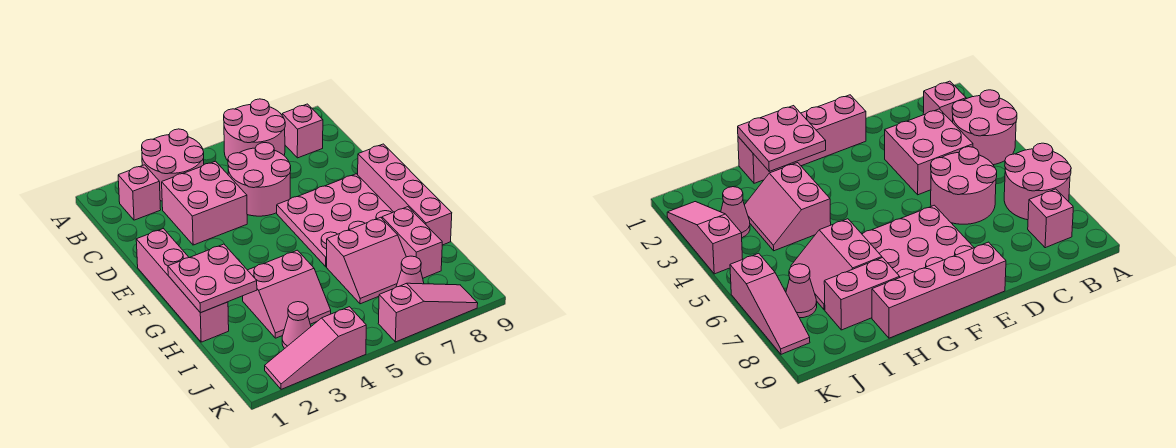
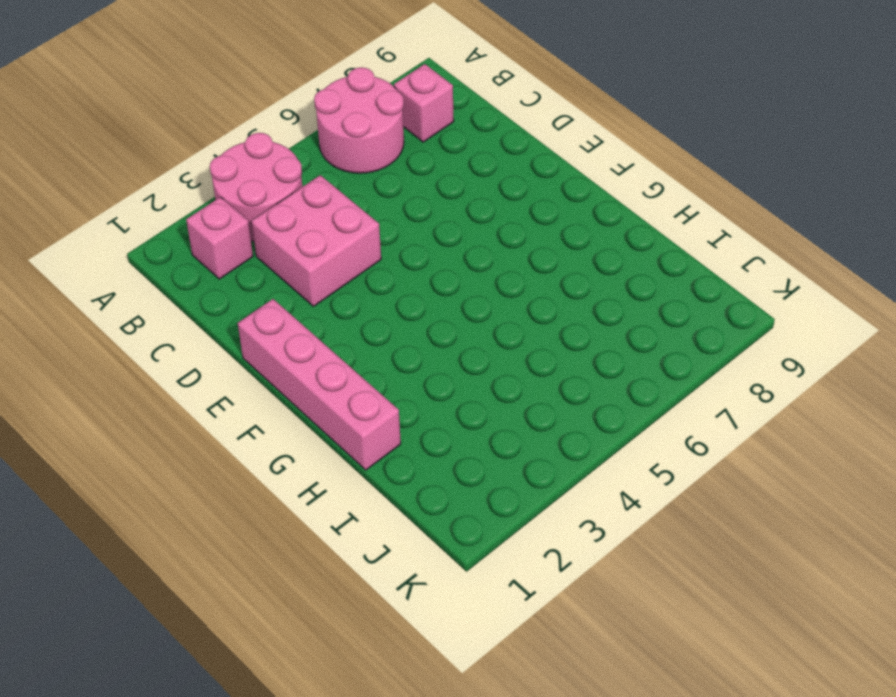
none -> pink 2x2 round brick [228,143,291,216]
none -> pink 3x3 plate [277,174,393,267]
none -> pink 1x4 brick [358,144,452,245]

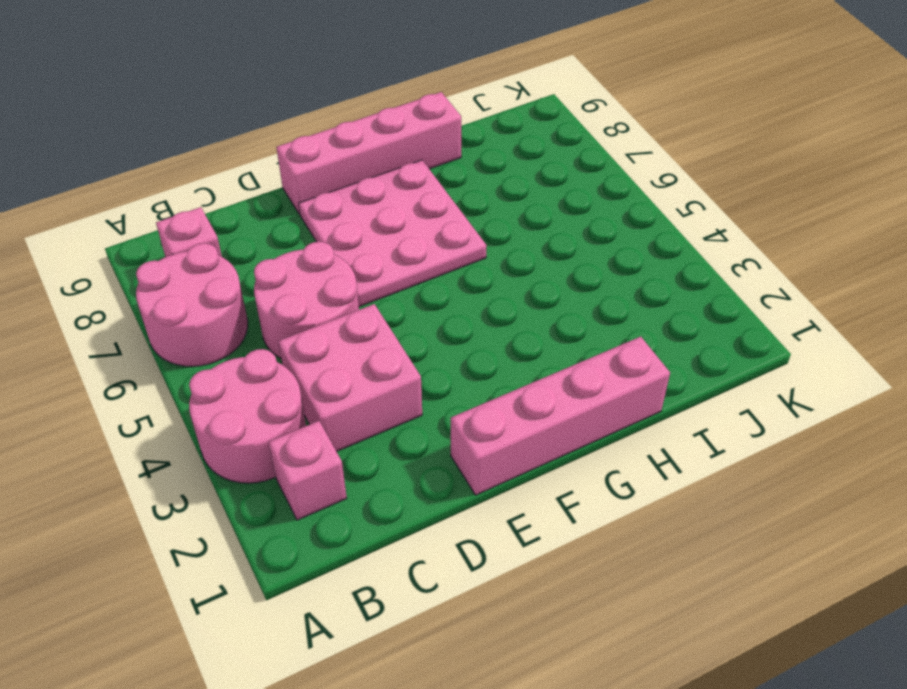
none -> pink 2x2 slope [243,250,331,338]
none -> pink 2x2 slope [327,217,406,304]
none -> pink 1x2 brick [382,207,442,278]

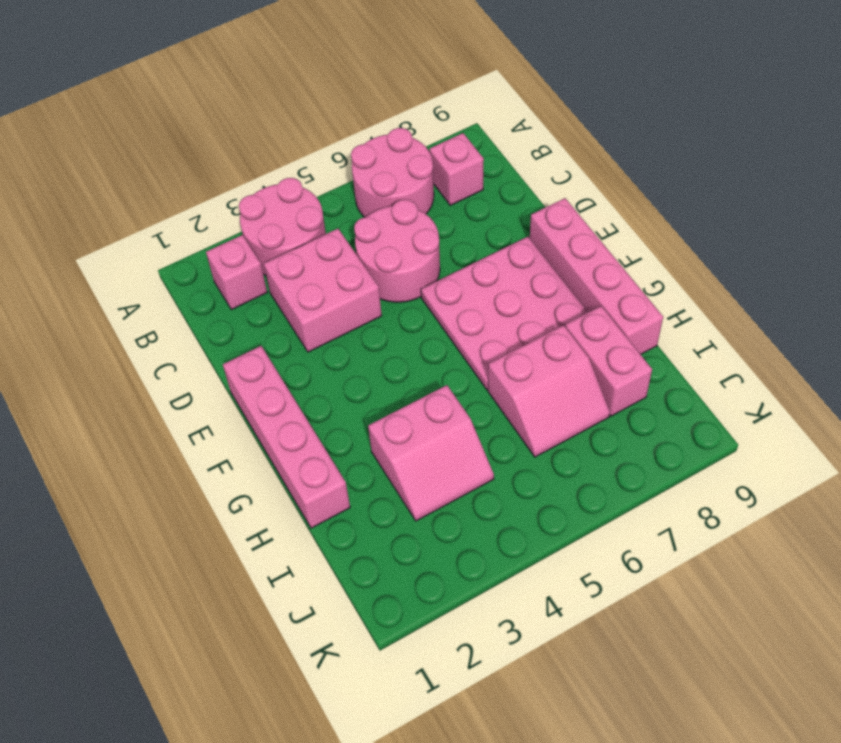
none -> pink 1x1 cone [282,302,311,349]
none -> pink 1x1 cone [396,256,424,287]
none -> pink 1x3 slope [265,307,366,389]

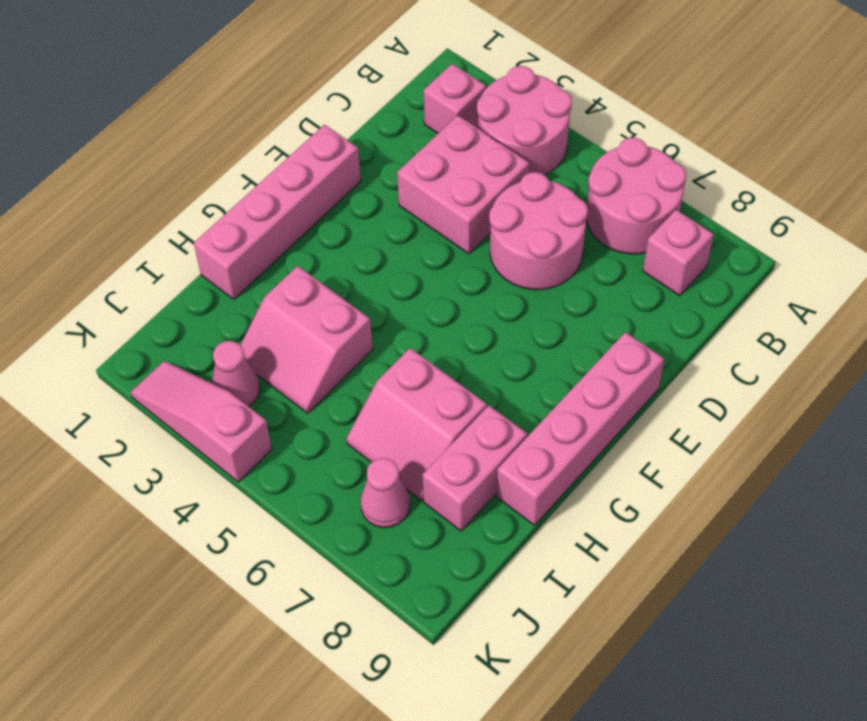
none -> pink 3x3 plate [277,174,393,267]
none -> pink 1x3 slope [378,283,478,342]
none -> pink 2x2 plate [168,244,257,313]

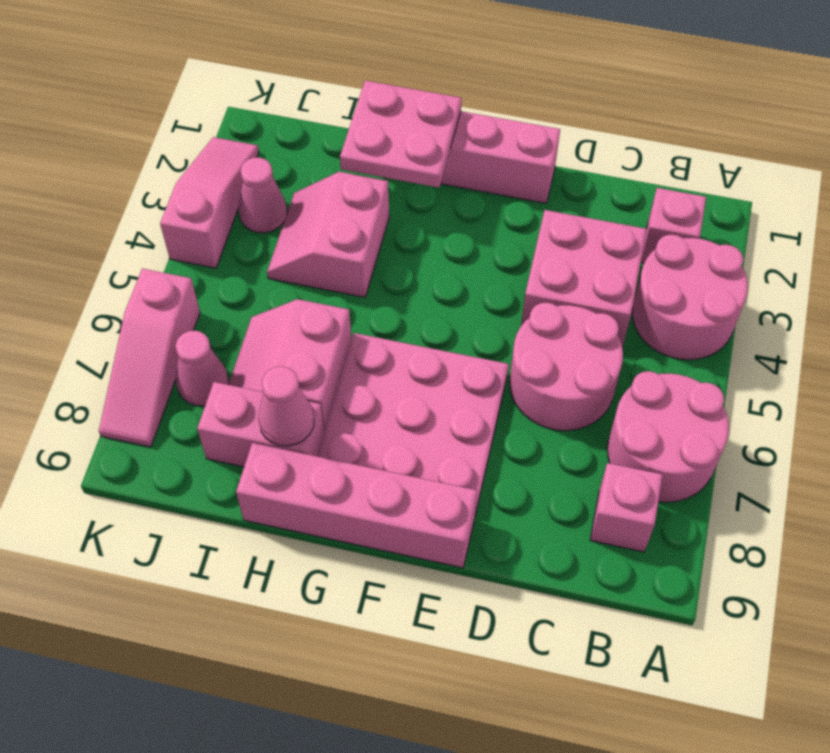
pink 1x1 cone [258,366,314,446] -> none

